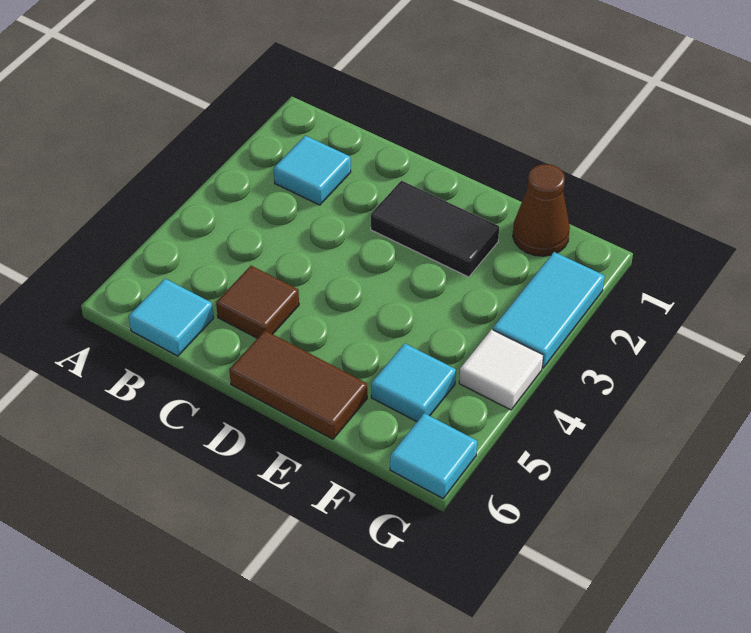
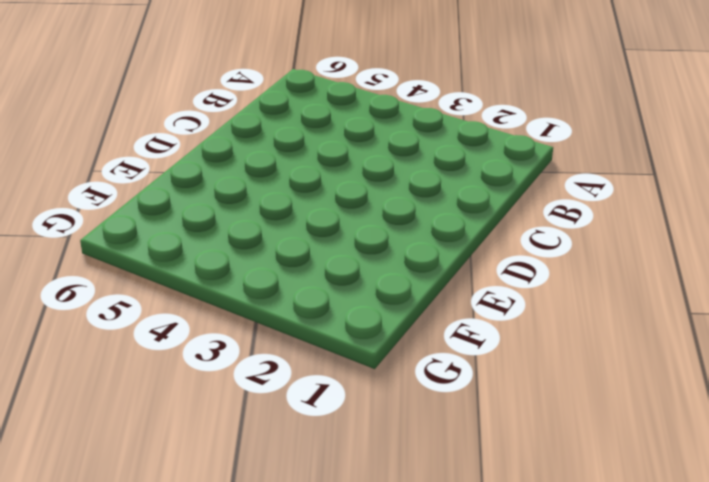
none -> cyan 1x1 tile [274,136,351,205]
none -> cyan 1x1 tile [129,279,214,356]

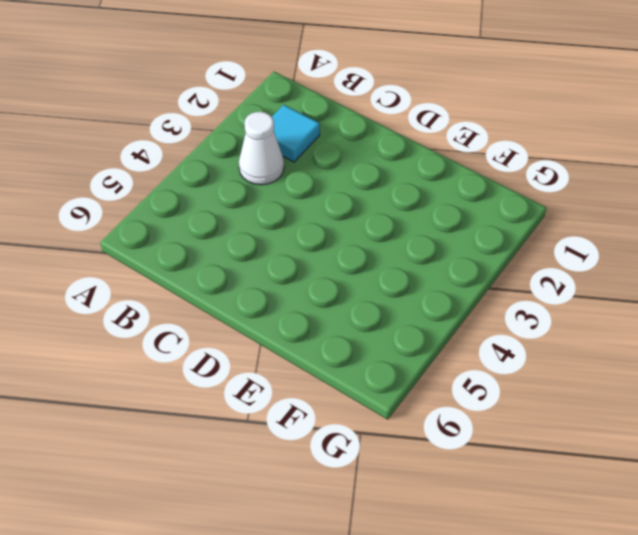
white 1x1 cone [239,112,284,185] -> none
none -> cyan 1x1 tile [129,279,214,356]
none -> brown 1x1 tile [216,266,299,338]

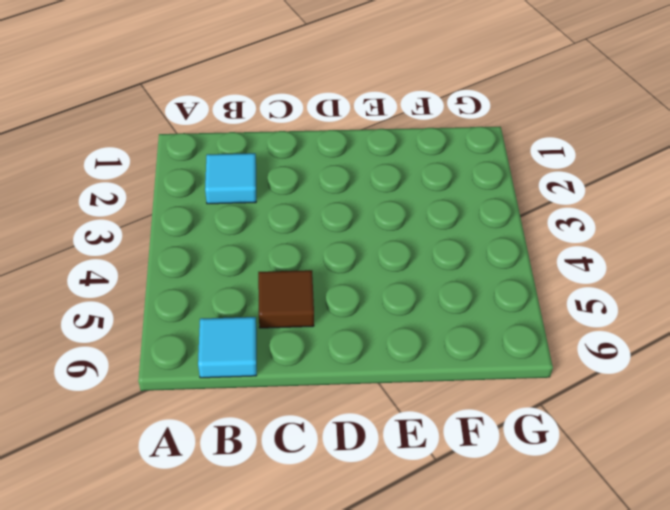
none -> black 1x2 tile [371,181,499,277]
none -> brown 1x2 tile [229,331,367,439]

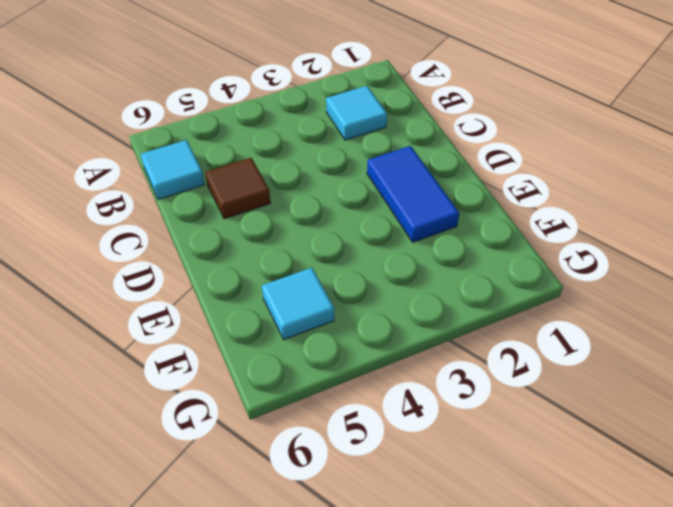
blue 1x2 tile [367,146,459,242] -> black 1x2 tile [371,181,499,277]
none -> brown 1x2 tile [229,331,367,439]
none -> brown 1x1 cone [513,164,570,256]

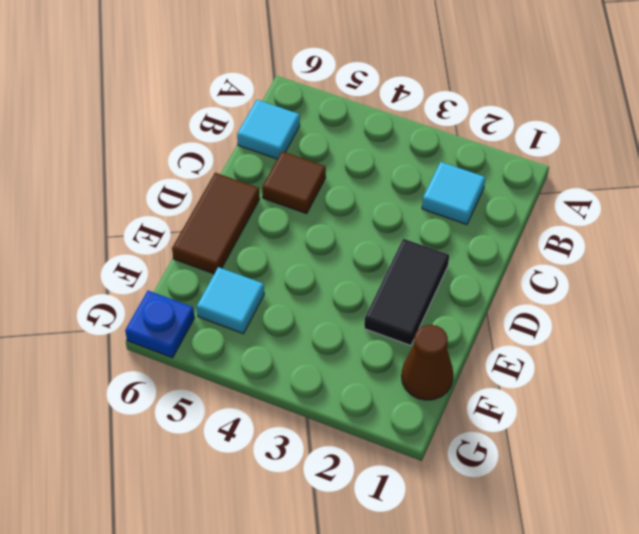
blue 1x1 plate [125,291,194,358] -> cyan 1x1 tile [390,413,477,498]
none -> cyan 1x2 tile [493,252,605,368]
none -> white 1x1 tile [459,330,543,410]

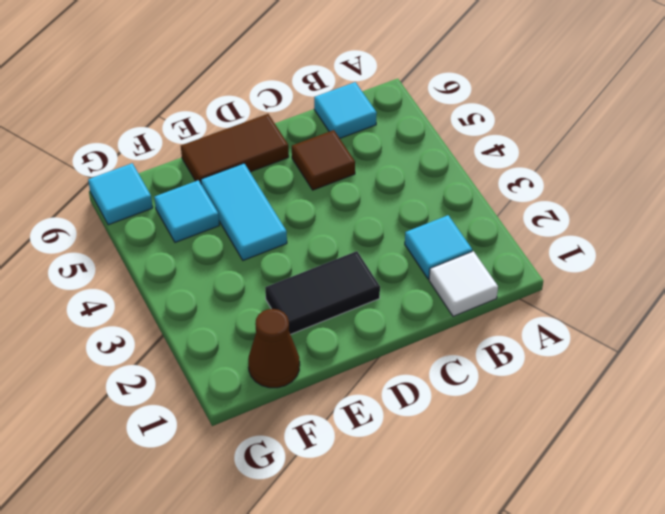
white 1x1 tile [429,251,498,316] -> white 1x1 tile moved to [459,330,543,410]
cyan 1x2 tile [201,163,287,260] -> cyan 1x2 tile moved to [493,252,605,368]

